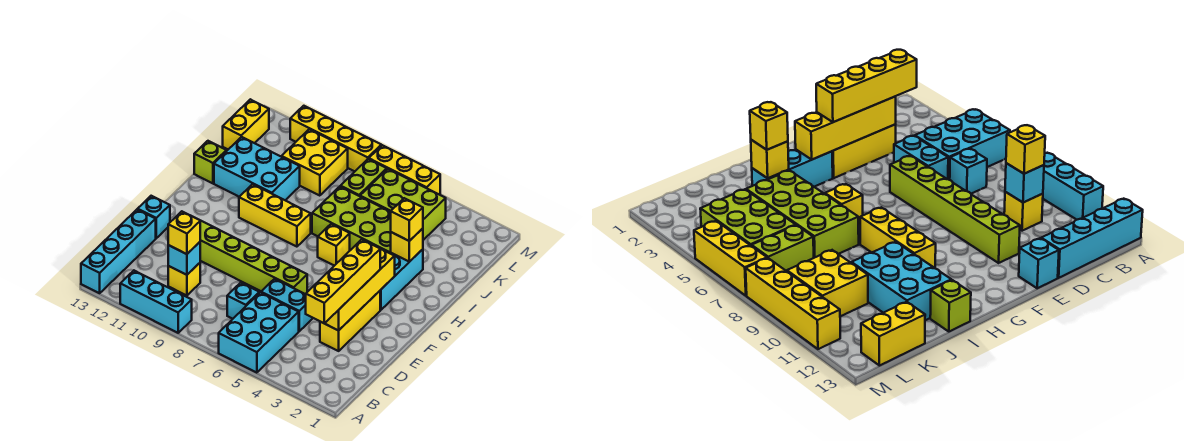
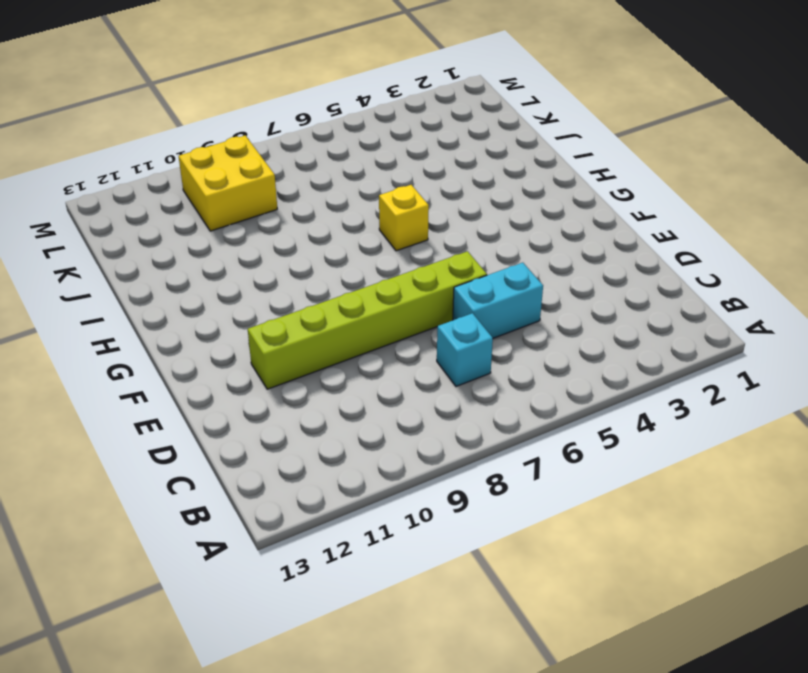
none -> cyan 2x3 brick [219,292,299,373]
none -> cyan 1x3 brick [120,271,192,333]
none -> cyan 1x4 brick [81,209,156,293]

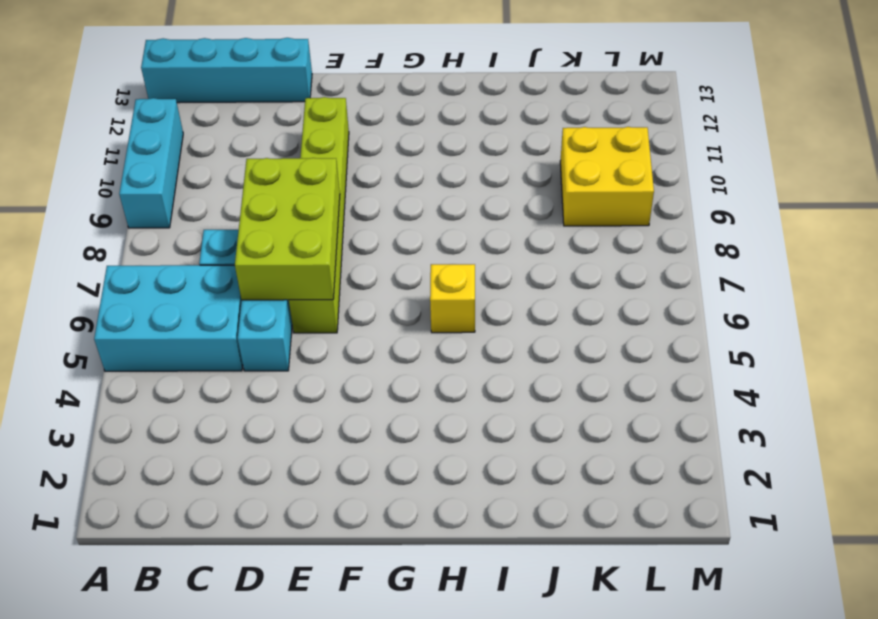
lime 2x3 brick [235,158,340,300] -> lime 2x3 brick moved to [360,169,446,240]
none -> yellow 1x1 brick [168,263,200,296]
none -> yellow 1x3 brick [320,291,380,351]
none -> cyan 1x1 brick [138,196,170,238]

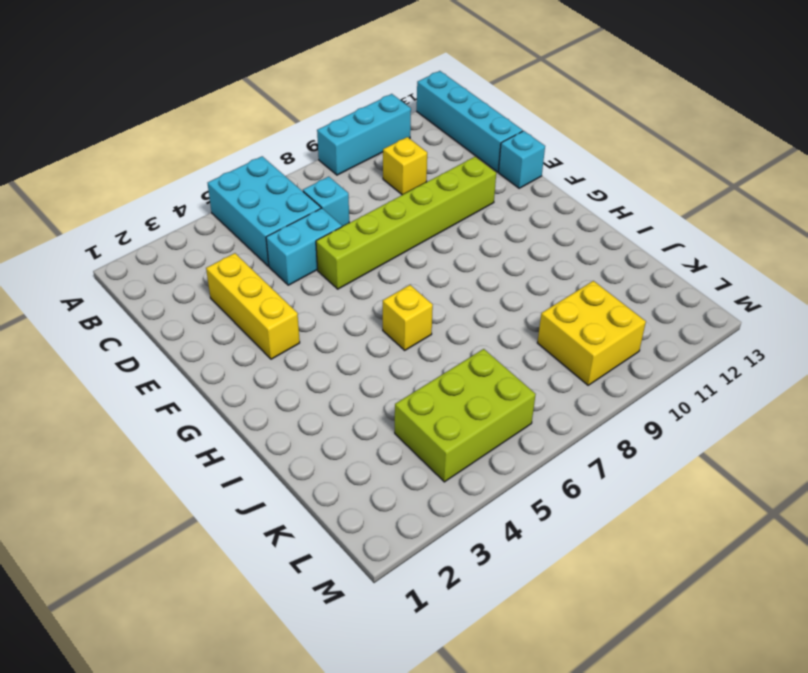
none -> cyan 1x3 brick [380,249,423,310]
none -> yellow 1x3 brick [239,184,311,247]
none -> lime 2x4 brick [312,187,391,253]

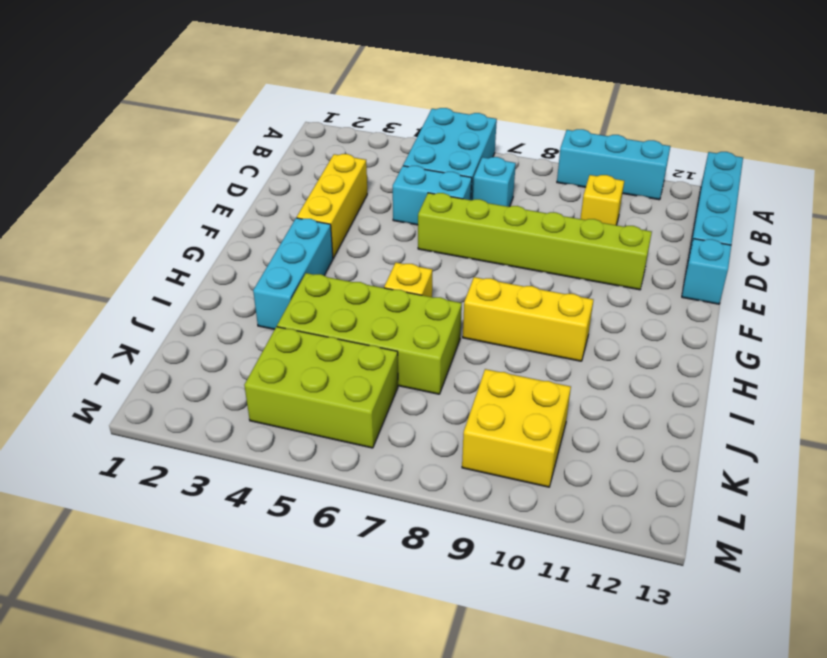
none -> cyan 2x3 brick [214,137,300,200]
none -> lime 1x1 brick [194,141,226,183]
none -> lime 1x2 brick [340,159,387,196]

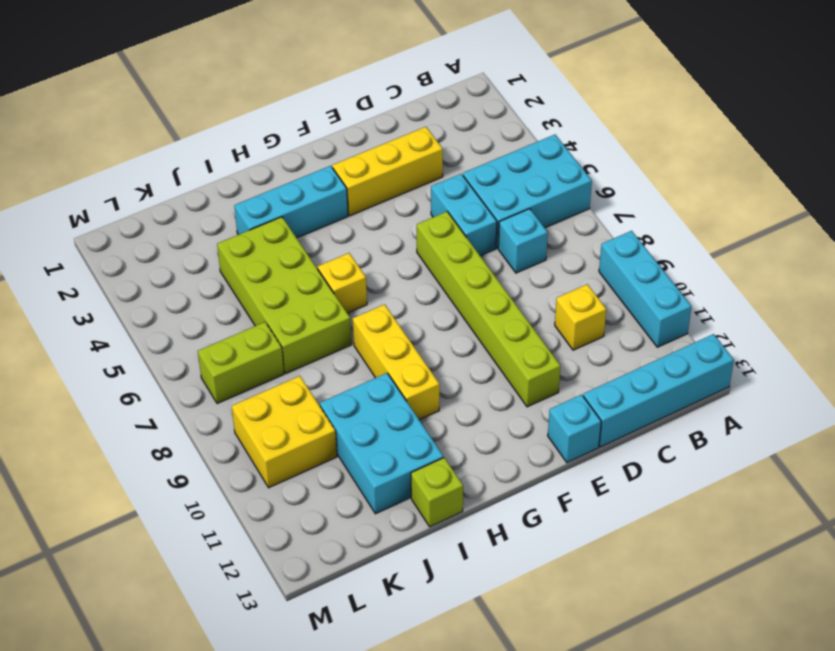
none -> lime 2x3 brick [360,169,446,240]
none -> yellow 1x2 brick [223,99,269,149]
none -> yellow 1x3 brick [369,145,440,195]

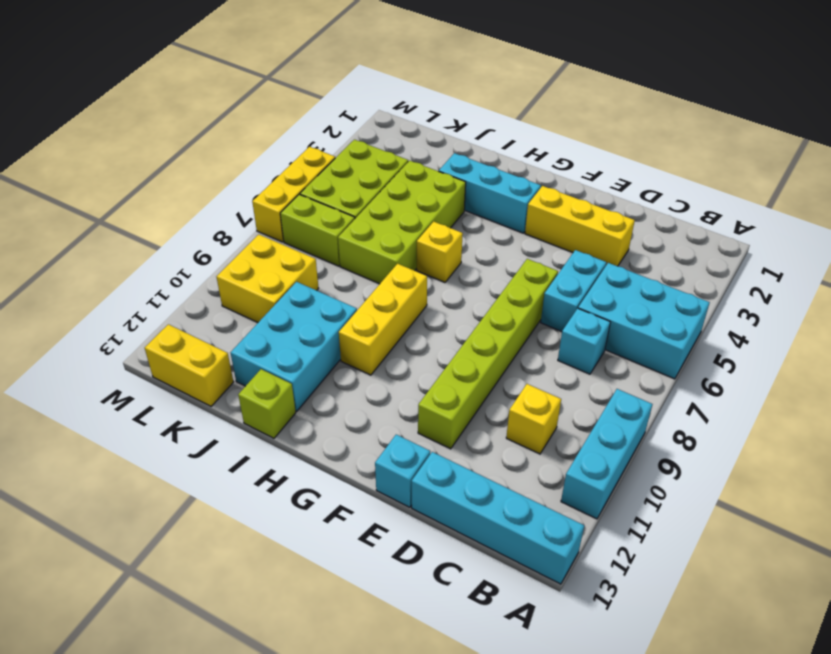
none -> yellow 1x4 brick [290,106,381,171]
none -> cyan 1x1 brick [168,242,200,275]
none -> yellow 1x4 brick [325,249,395,331]

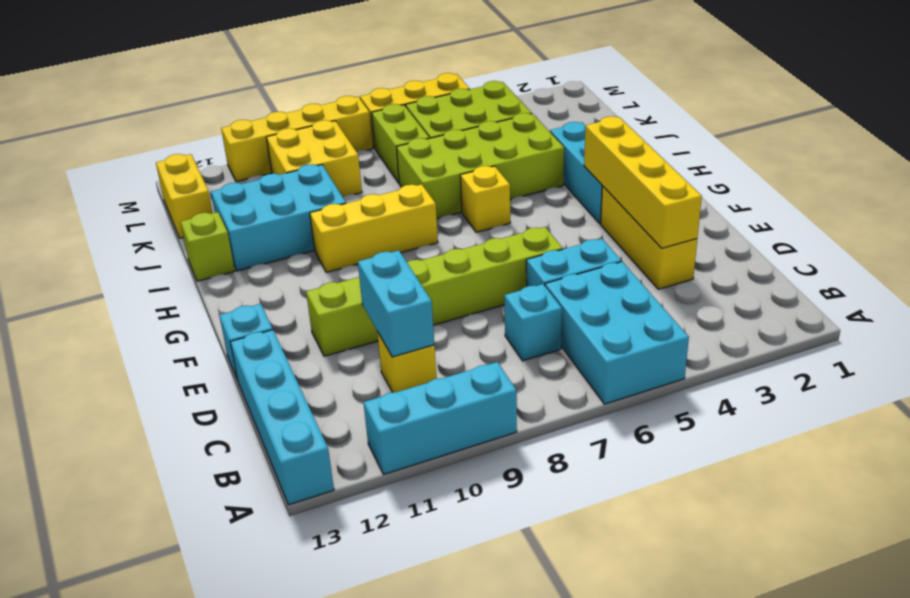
cyan 1x2 brick [358,251,434,357] -> cyan 1x1 brick [168,242,200,275]
none -> yellow 1x1 brick [391,228,423,262]
none -> yellow 1x4 brick [306,240,380,324]
none -> yellow 1x1 brick [168,211,200,254]

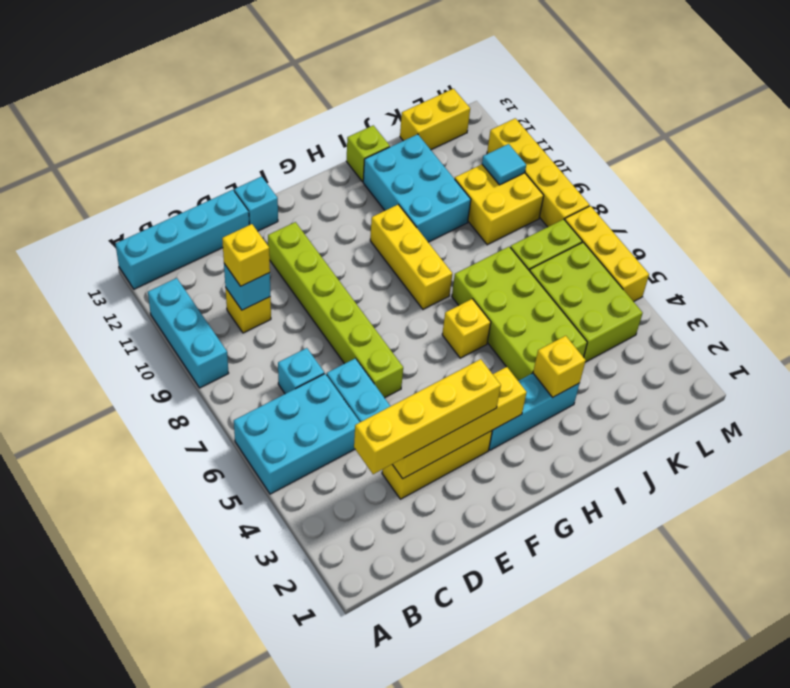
cyan 1x1 tile [482,144,526,185] -> none
none -> yellow 1x1 brick [391,198,423,241]

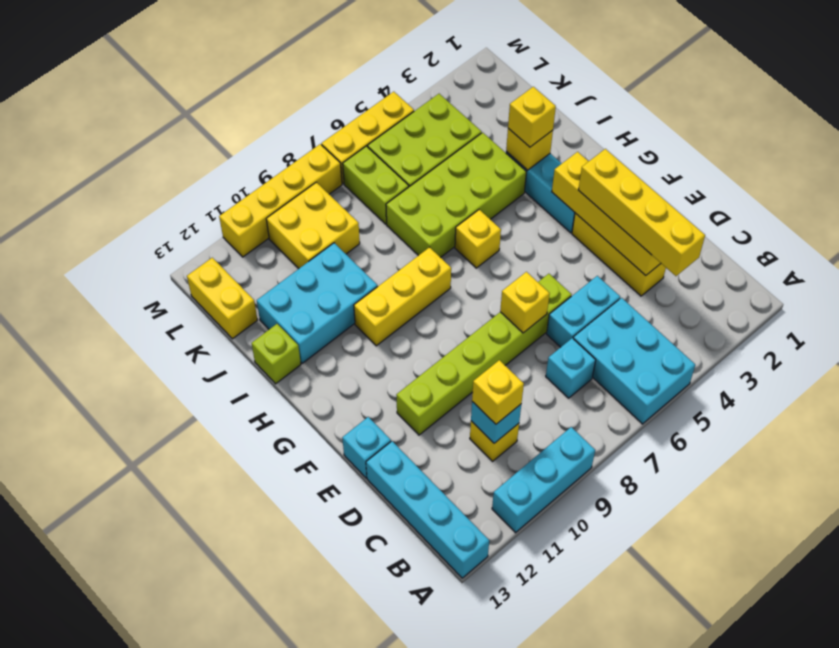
yellow 1x1 brick [500,272,550,333] -> none

